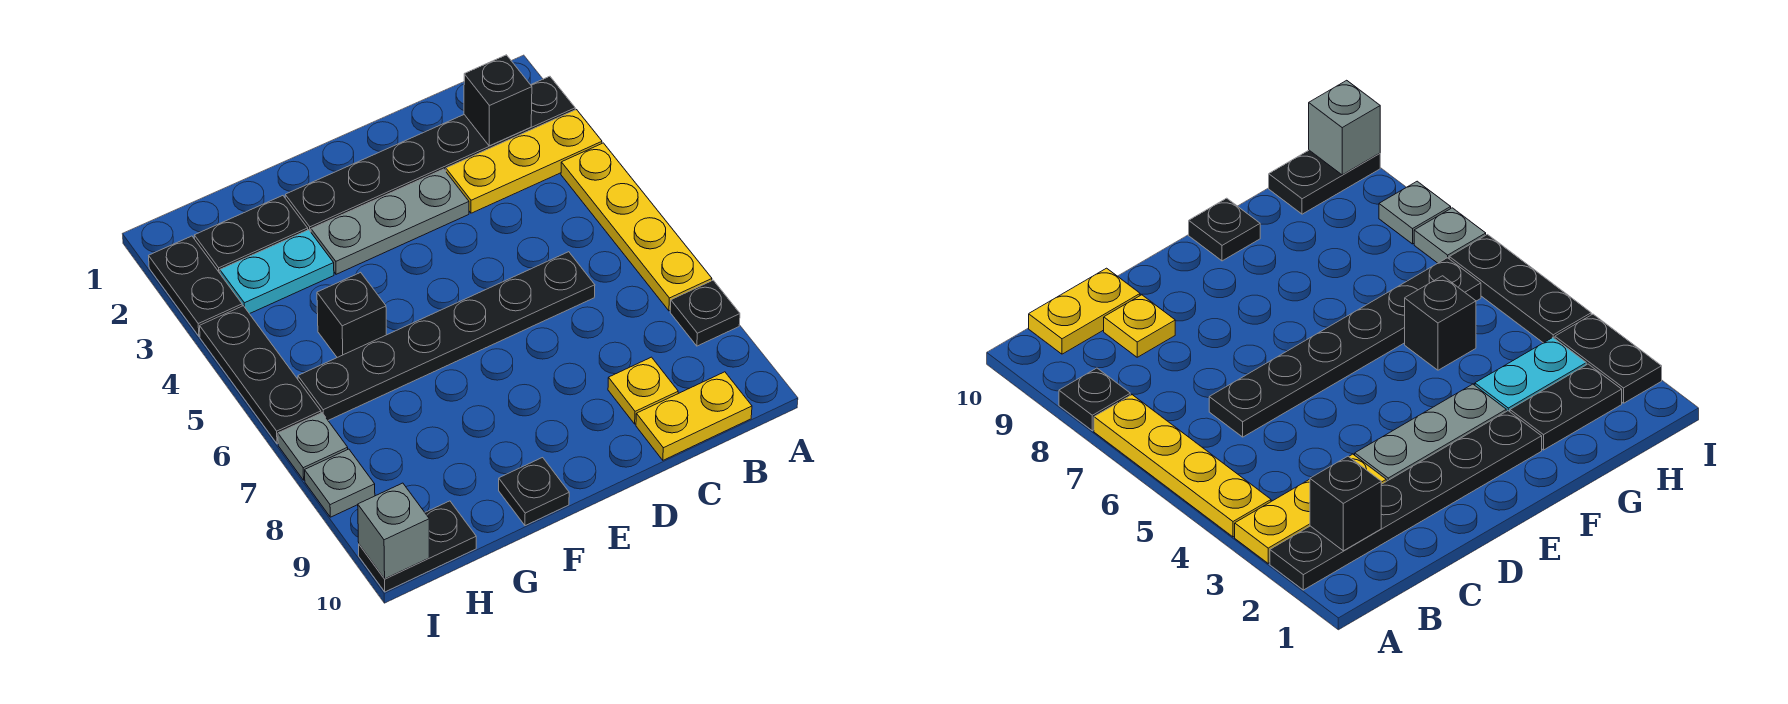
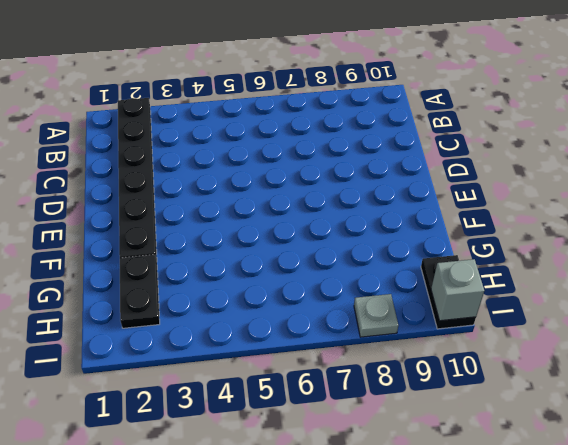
none -> yellow 1x3 plate [446,110,602,213]
none -> yellow 1x4 plate [561,143,712,311]
none -> black 1x1 plate [670,280,740,346]

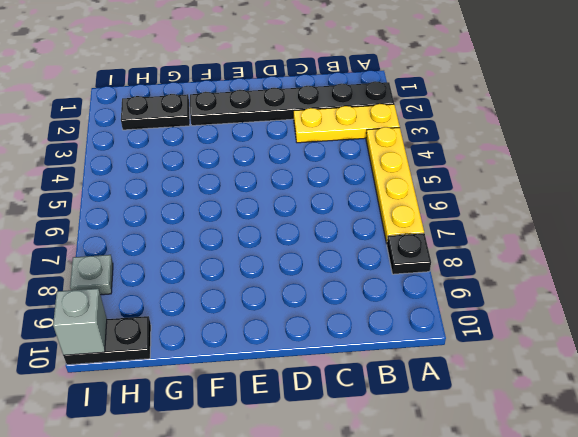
none -> yellow 1x2 plate [636,372,752,460]
none -> black 1x6 plate [298,252,595,420]
none -> yellow 1x1 plate [608,357,678,424]

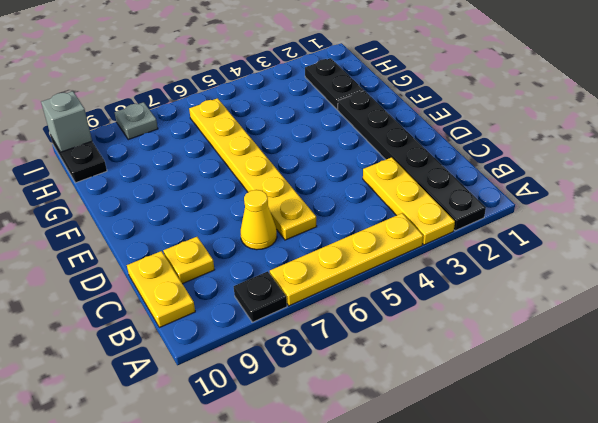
yellow 1x6 plate [189,98,317,240] -> black 1x6 plate [298,252,595,420]
yellow 1x1 cone [241,190,277,250] -> none
none -> grey 1x3 plate [311,169,469,274]
none -> black 1x1 plate [499,458,569,526]
none -> cyan 1x2 plate [220,230,334,314]

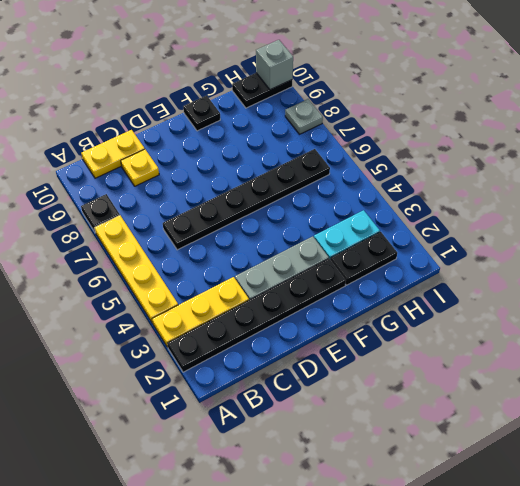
none -> black 1x1 brick [317,272,386,357]
none -> black 1x2 plate [149,236,242,336]
none -> black 1x3 plate [200,306,321,444]

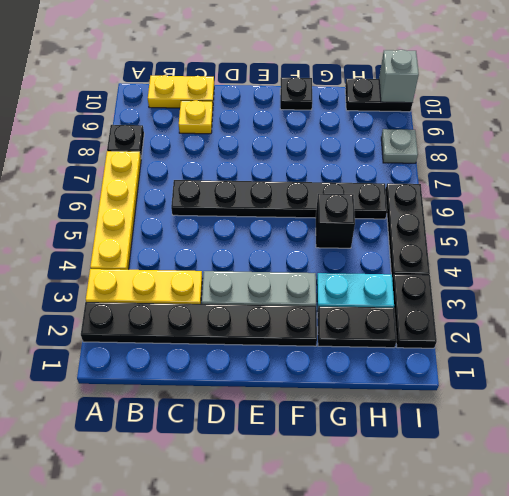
none -> grey 1x1 plate [278,413,348,480]
none -> black 1x1 brick [464,55,532,146]

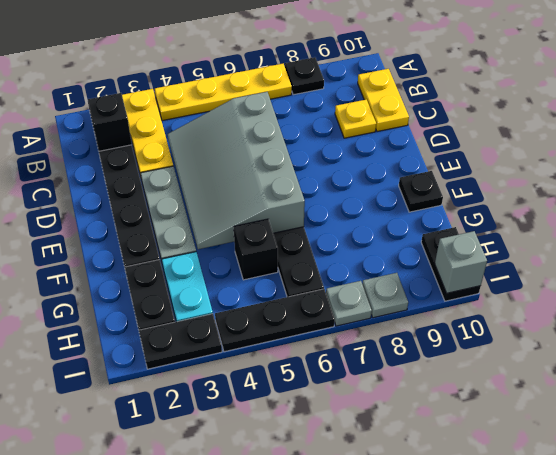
grey 3x4 slope [168,92,305,249] -> none

